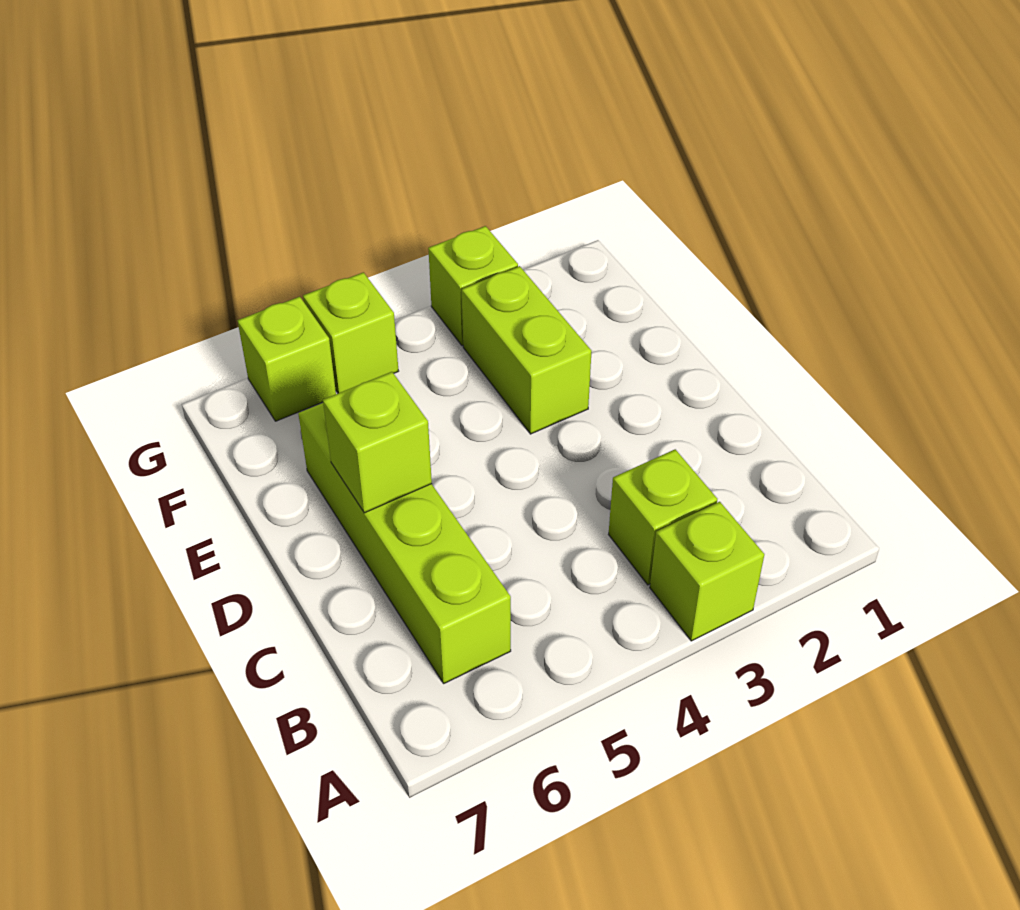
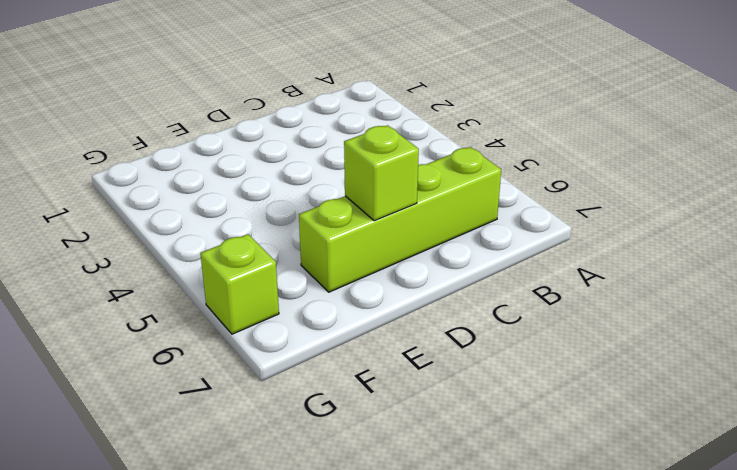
none -> lime 1x1 brick [650,502,764,641]
none -> lime 1x1 brick [609,449,717,585]

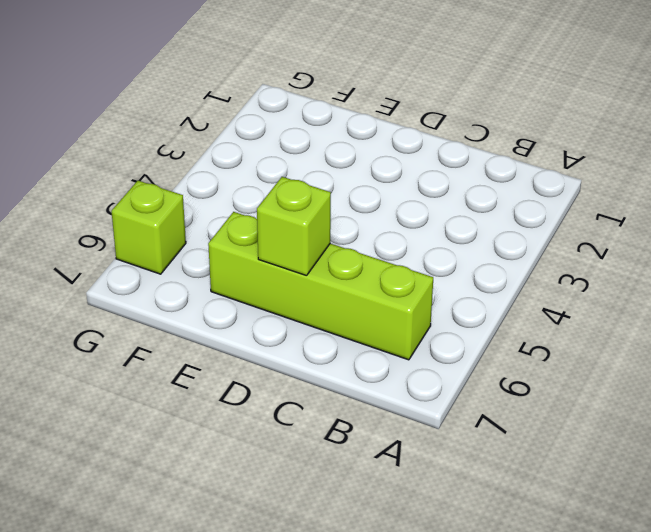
none -> lime 1x1 brick [650,502,764,641]
none -> lime 1x1 brick [609,449,717,585]

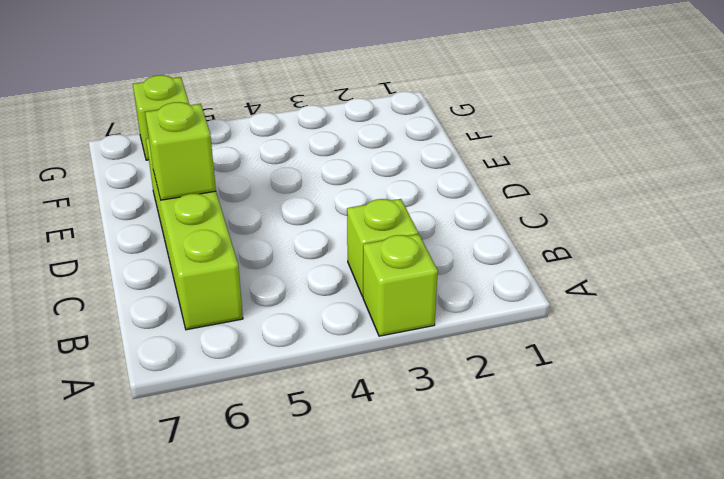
none -> lime 1x2 brick [462,266,592,434]
none -> lime 1x1 brick [428,226,518,346]

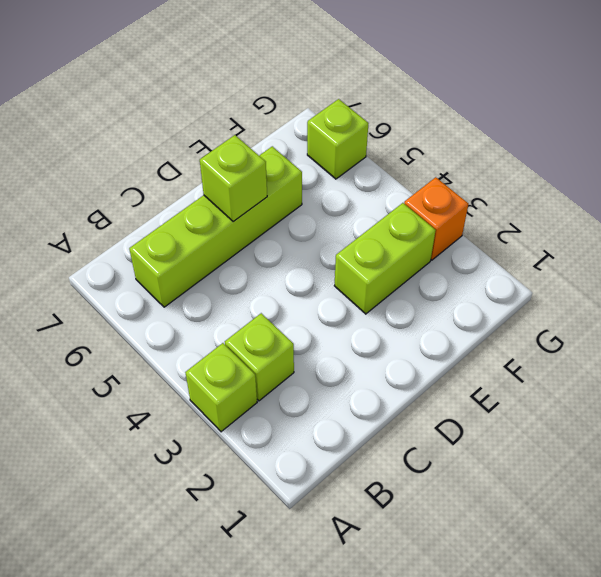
orange 1x1 brick [404,177,468,260] -> lime 1x1 brick [428,226,518,346]
none -> lime 1x1 brick [303,272,398,393]

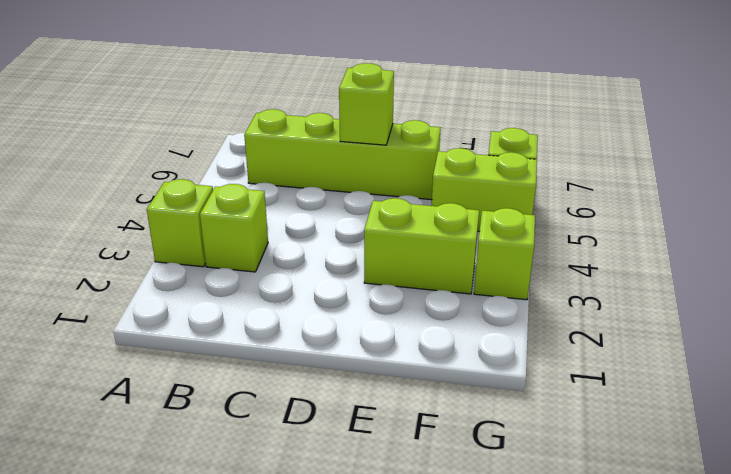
lime 1x2 brick [432,148,537,232] -> lime 1x1 brick [303,272,398,393]

